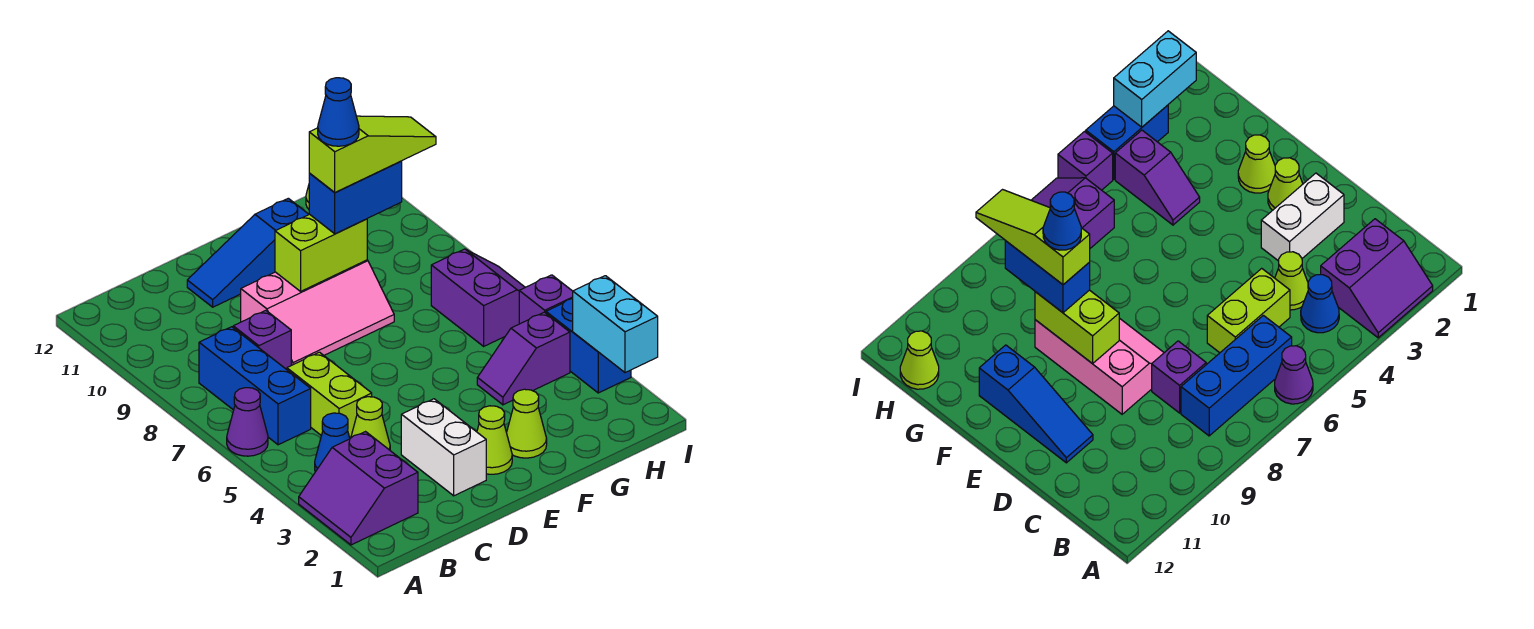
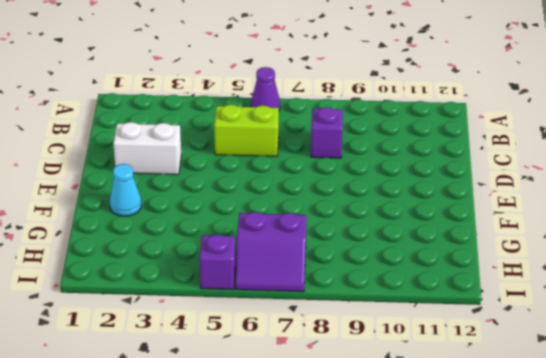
cyan 1x1 cone [110,164,141,216] -> lime 1x1 cone [507,389,547,458]
none -> purple 2x2 slope [299,432,418,545]
none -> blue 1x1 cone [315,413,350,472]
none -> blue 1x3 brick [199,327,311,445]

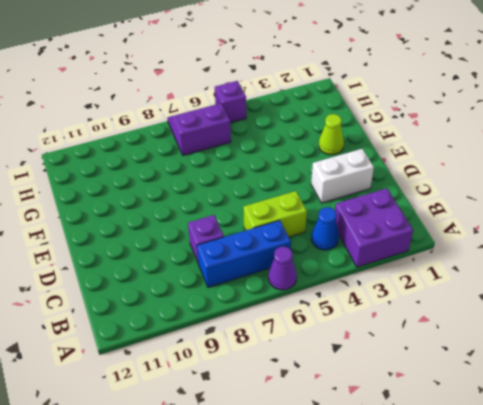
purple 2x2 brick [335,188,413,267] -> purple 2x2 slope [299,432,418,545]
none -> lime 1x1 cone [351,397,390,450]
none -> pink 2x3 slope [241,260,394,365]
none -> blue 1x3 slope [187,198,309,307]

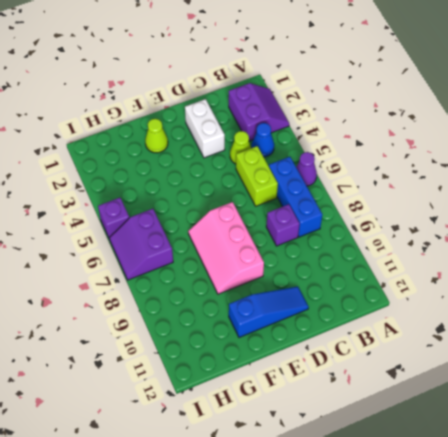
pink 2x3 slope [188,202,264,294] -> pink 2x3 slope turned to [241,260,394,365]
none -> lime 1x1 cone [477,406,512,474]
none -> purple 1x2 slope [477,312,570,405]
none -> lime 1x1 cone [900,331,939,389]

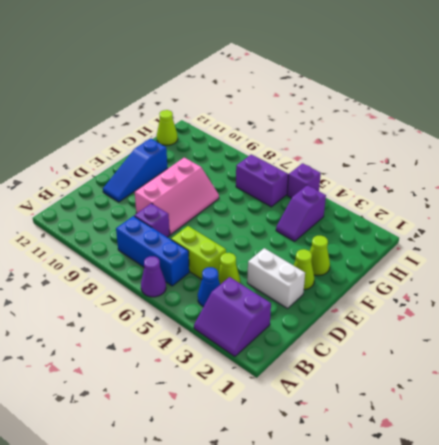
none -> blue 1x2 brick [546,299,631,393]
none -> lime 1x2 brick [275,214,367,291]
none -> cyan 1x2 brick [573,276,658,373]

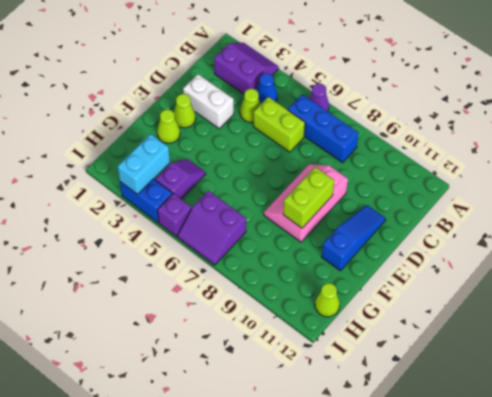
cyan 1x2 brick [118,134,170,194] -> cyan 1x2 brick turned to [573,276,658,373]
none -> purple 1x1 brick [233,310,291,370]
none -> blue 1x2 brick [309,161,402,234]
none -> lime 1x3 slope [309,116,436,193]

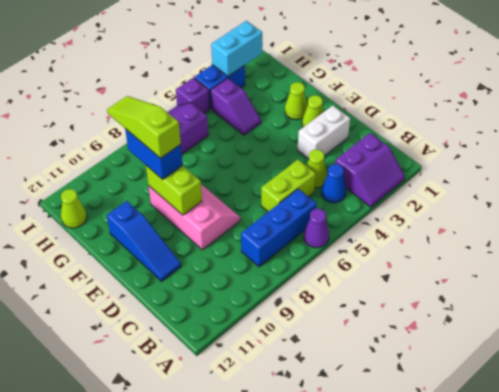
none -> purple 1x1 brick [233,310,291,370]
none -> blue 1x1 cone [318,78,359,146]

